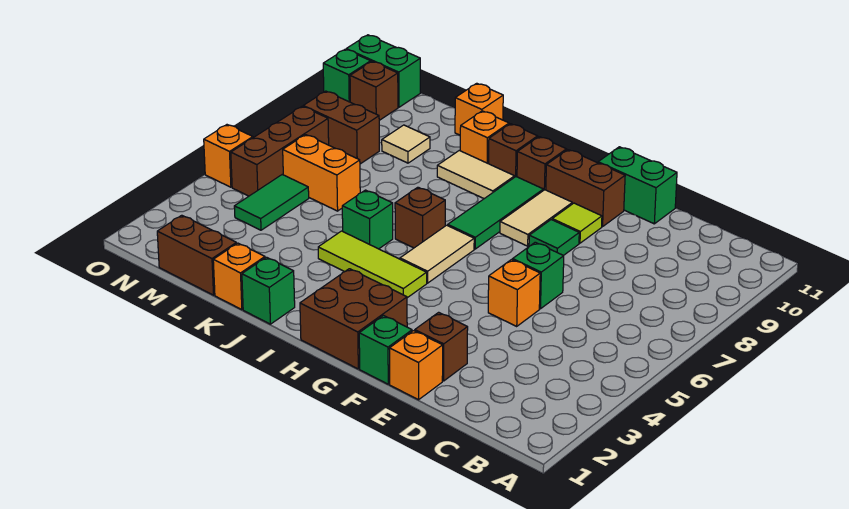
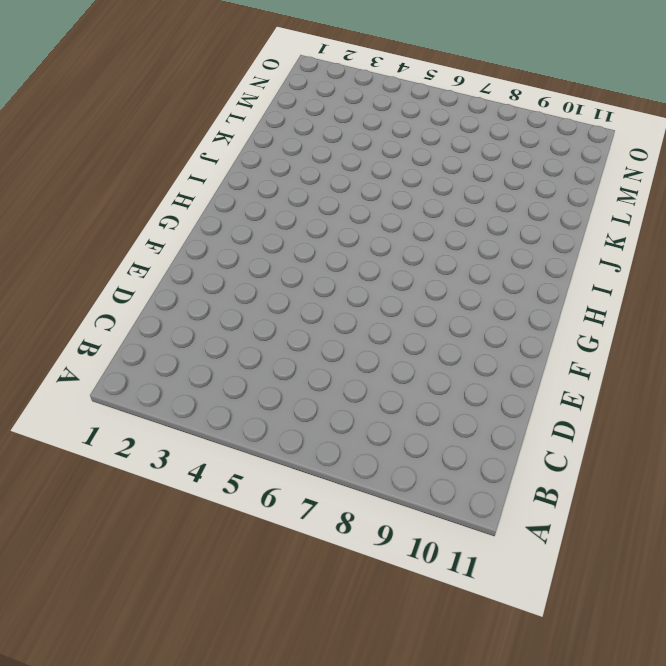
none -> orange 1x1 brick [389,331,443,400]
none -> brown 1x1 brick [415,312,468,381]
none -> orange 1x1 brick [488,260,540,326]
none -> green 1x1 brick [513,242,564,309]

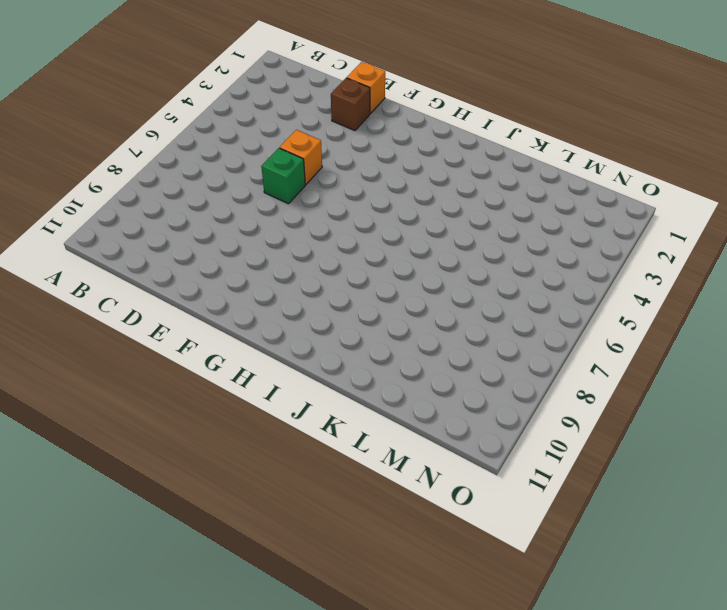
none -> green 1x2 brick [598,147,677,224]
none -> green 1x1 brick [359,316,412,384]
none -> green 1x1 tile [529,220,579,256]
none -> lime 1x1 tile [552,203,602,243]

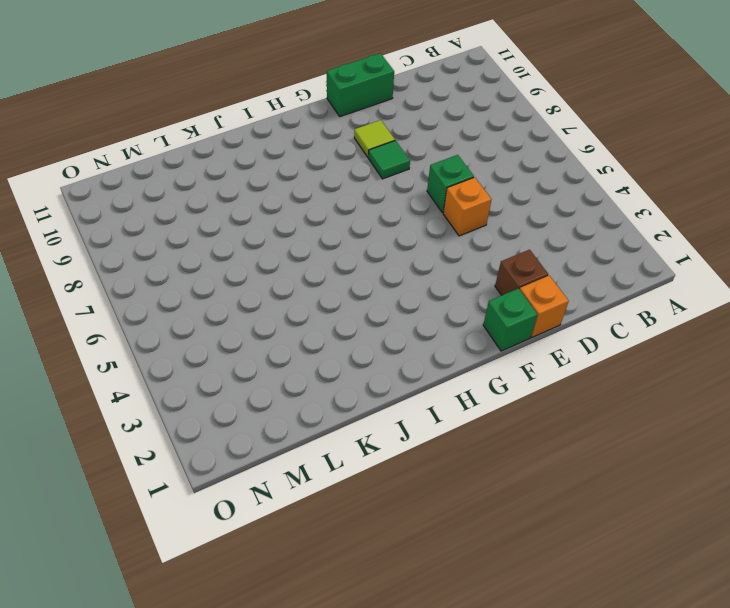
none -> brown 1x2 brick [546,150,625,227]
none -> brown 2x2 brick [300,269,407,369]
none -> tan 1x2 tile [500,190,572,246]
none -> lime 1x3 tile [318,231,427,298]

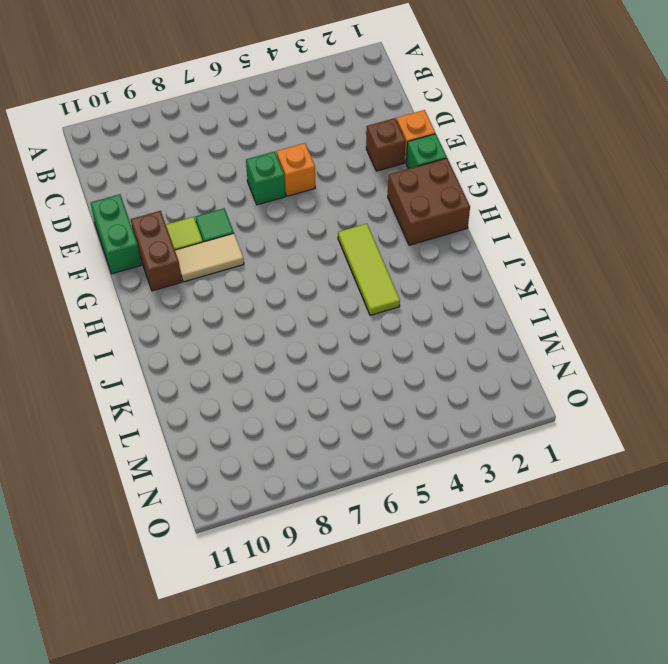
none -> tan 1x2 tile [400,225,474,283]
none -> green 1x3 tile [448,177,543,249]
none -> brown 1x1 brick [517,137,567,190]
none -> brown 1x1 brick [395,187,445,248]

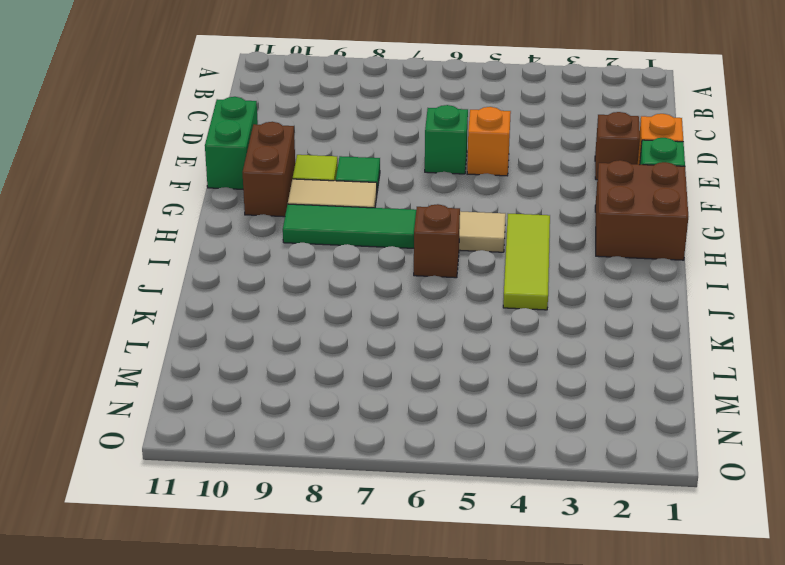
none -> brown 1x1 brick [517,137,567,190]
none -> tan 1x2 tile [437,151,515,199]
none -> brown 1x1 brick [489,124,538,177]
none -> green 1x1 brick [242,257,295,324]

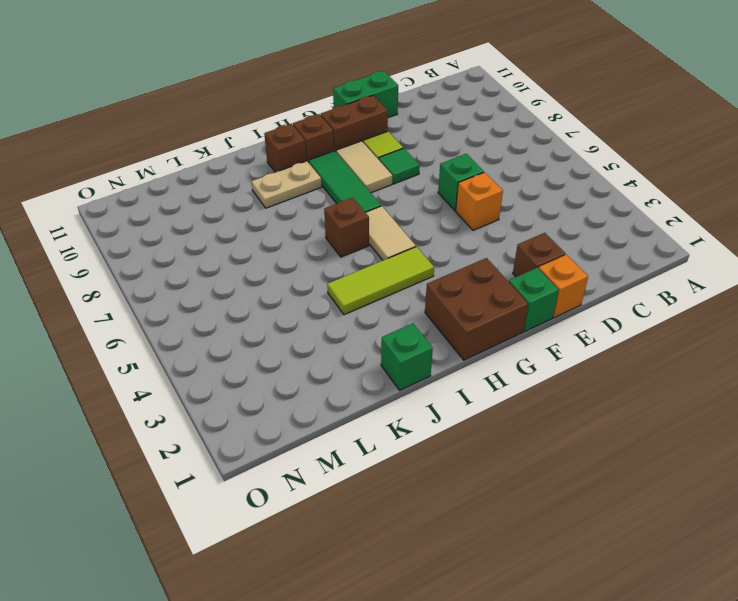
tan 1x2 plate [251,161,322,208] -> tan 1x2 tile [437,151,515,199]
none -> green 1x1 brick [342,190,393,249]
none -> orange 1x1 brick [460,111,509,164]
none -> orange 1x1 brick [213,243,265,310]
none -> orange 1x1 brick [455,83,503,135]

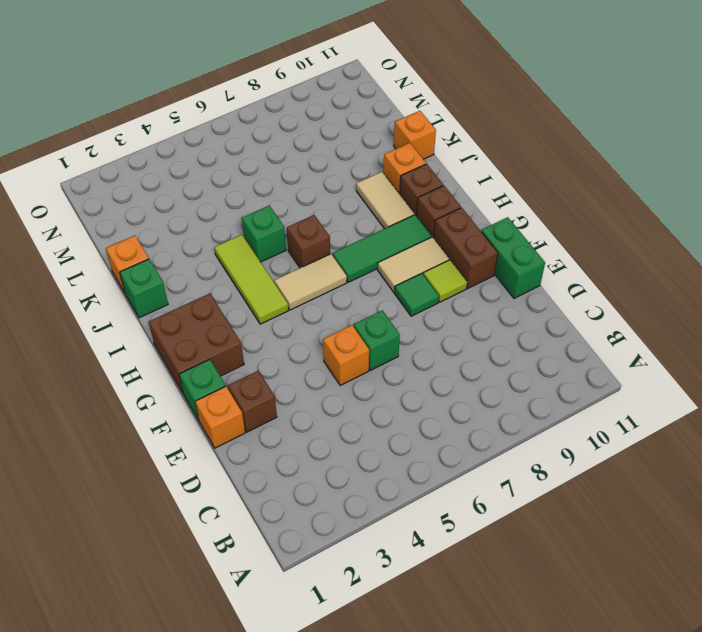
none -> brown 1x2 brick [157,215,236,295]
none -> orange 1x2 brick [283,135,360,211]
none -> tan 1x1 tile [382,125,430,163]
none -> green 1x2 tile [234,175,309,230]

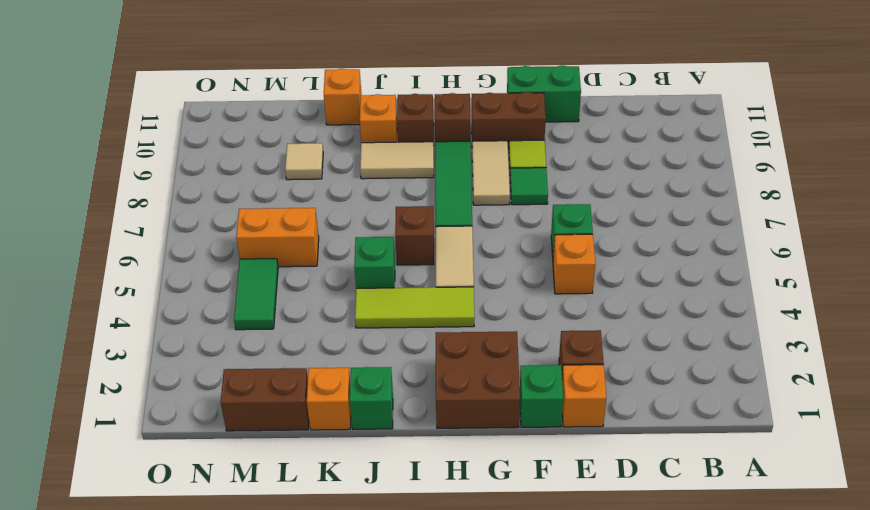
none -> brown 1x2 brick [303,91,379,164]
none -> brown 1x3 brick [231,106,329,196]
none -> brown 1x1 brick [350,62,398,120]
none -> green 1x2 brick [346,35,420,107]

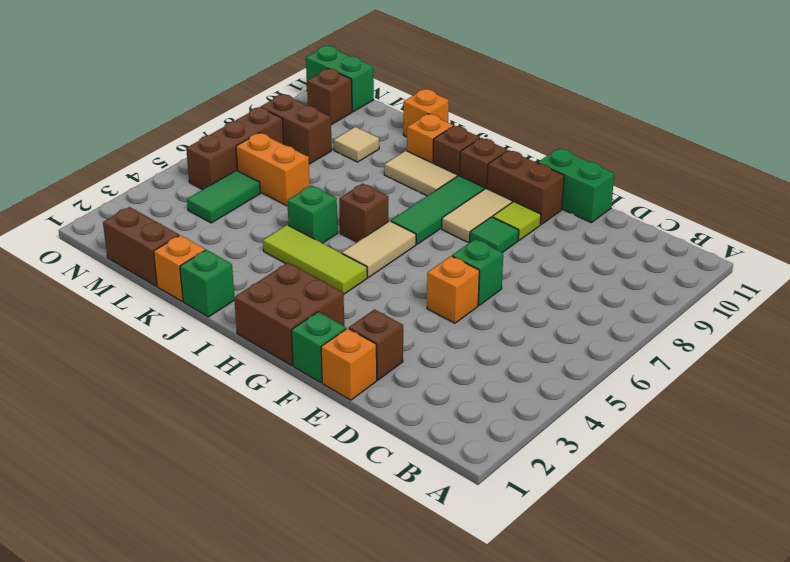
none -> orange 1x1 brick [204,125,253,187]
none -> green 1x1 brick [323,49,371,102]

